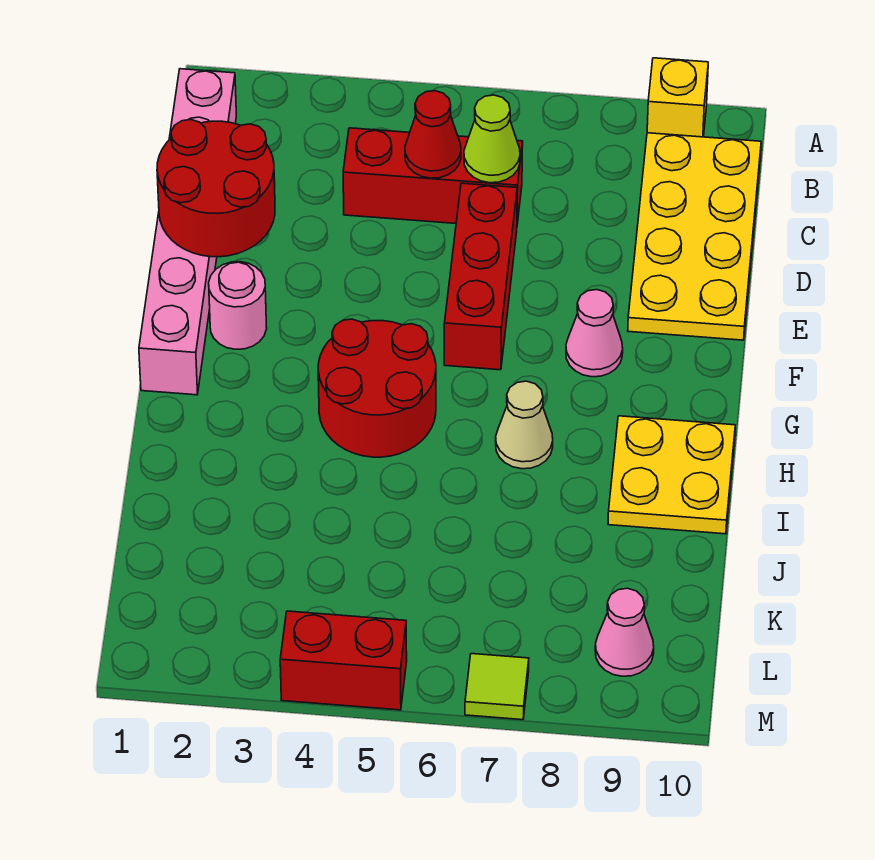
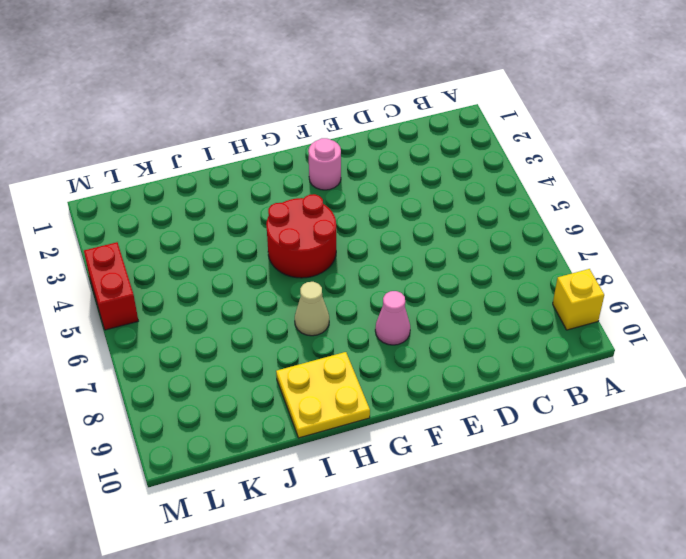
none -> pink 1x6 brick [139,69,236,395]
none -> yellow 2x4 plate [628,133,761,340]
none -> red 1x3 brick [343,128,523,224]

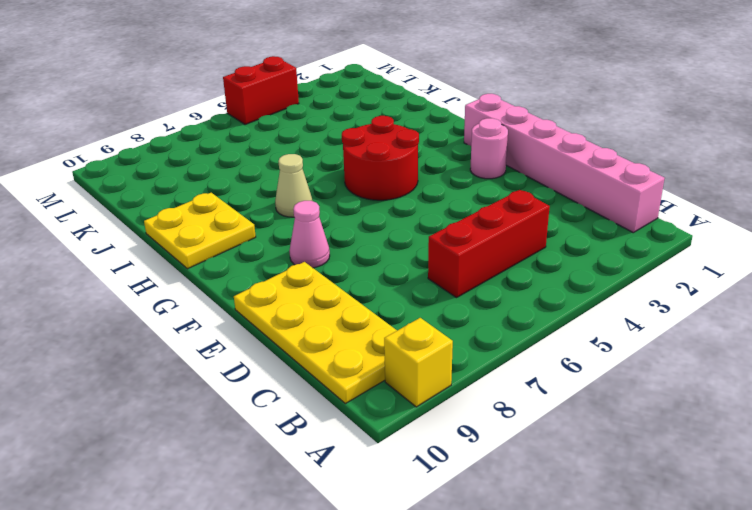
none -> red 1x3 brick [444,183,517,370]
none -> pink 1x1 cone [595,588,654,676]
none -> lime 1x1 tile [465,654,529,720]

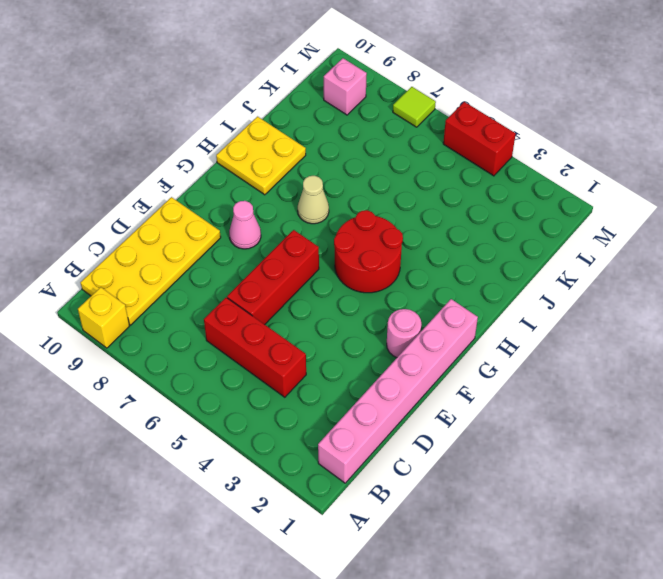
pink 1x1 brick [324,58,367,115] -> pink 1x1 cone [595,588,654,676]
none -> red 1x1 cone [405,91,461,178]
none -> lime 1x1 cone [464,95,520,183]
none -> red 2x2 round brick [157,120,275,257]

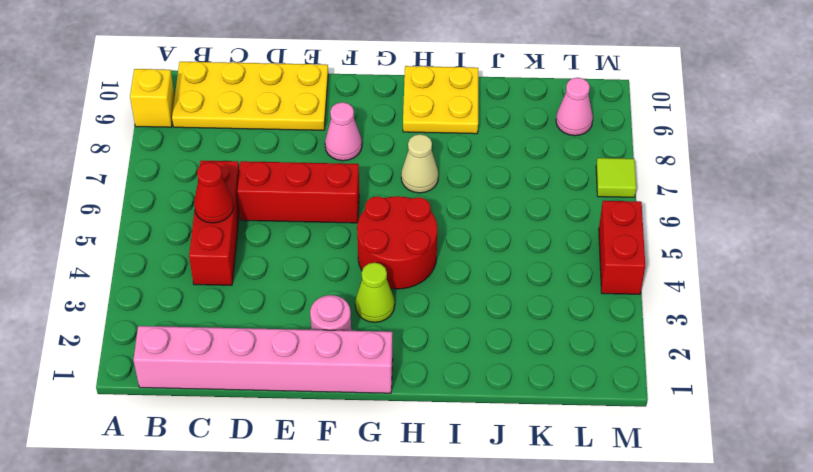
lime 1x1 cone [355,263,395,322] -> lime 1x1 cone moved to [464,95,520,183]
none -> red 2x2 round brick [157,120,275,257]

